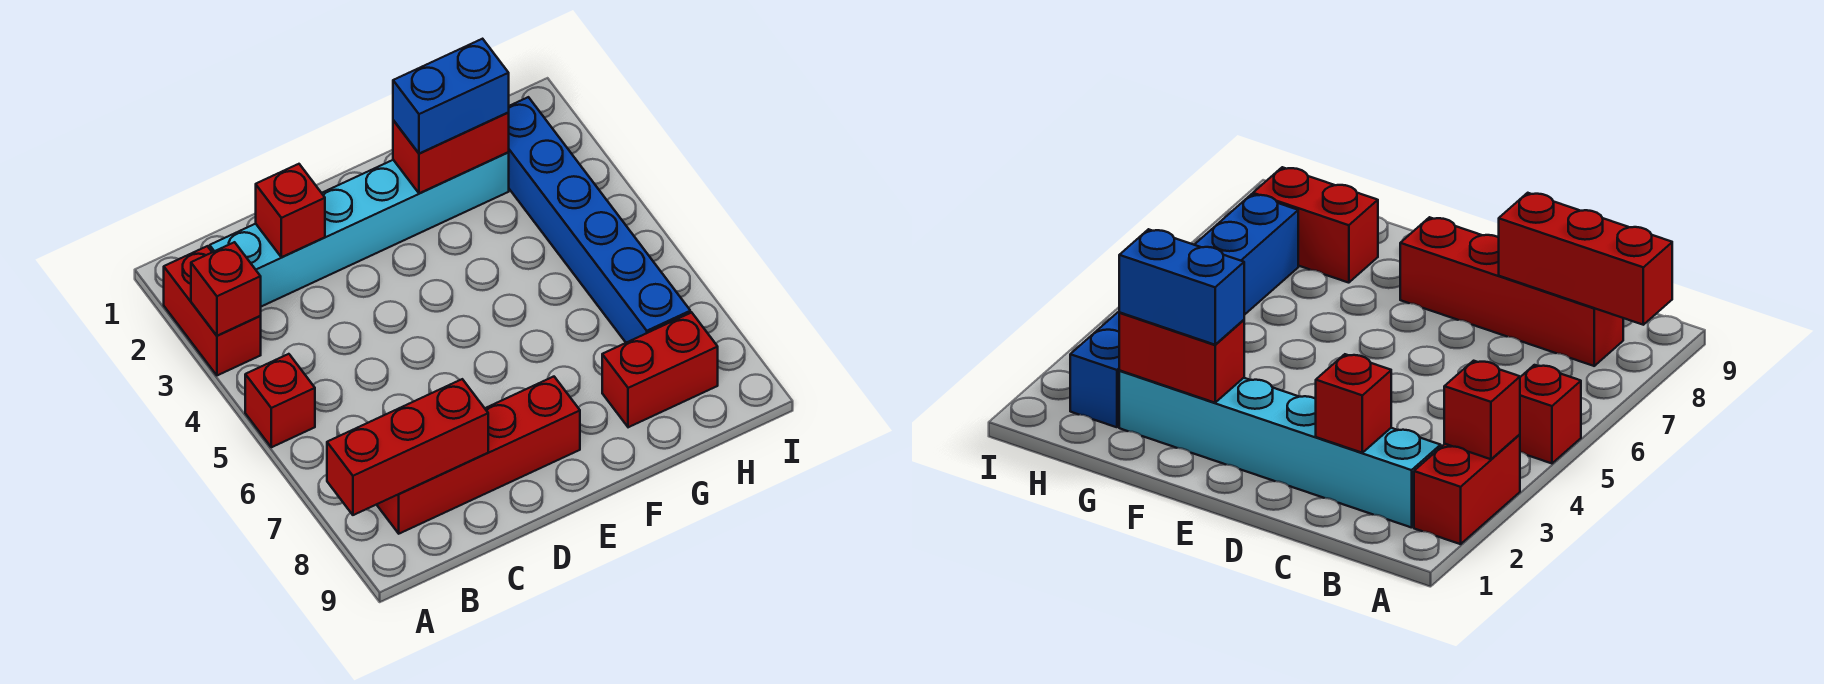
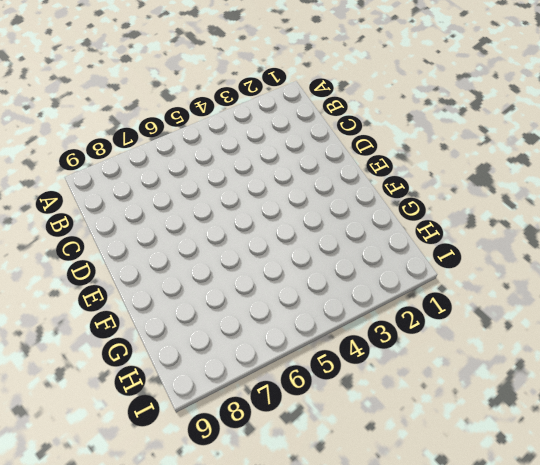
none -> red 1x2 brick [164,246,261,375]
none -> red 1x1 brick [245,354,315,447]

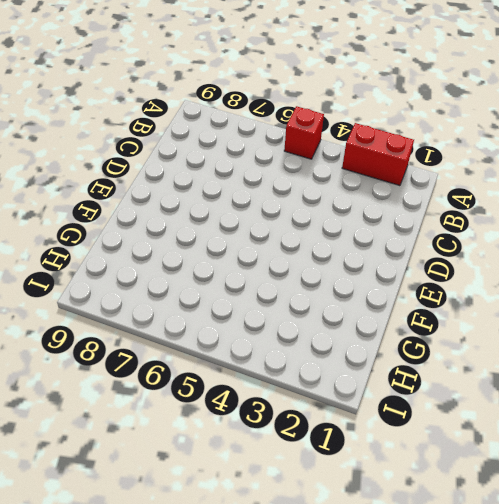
none -> cyan 1x6 brick [210,153,509,307]
none -> red 1x4 brick [377,377,580,534]

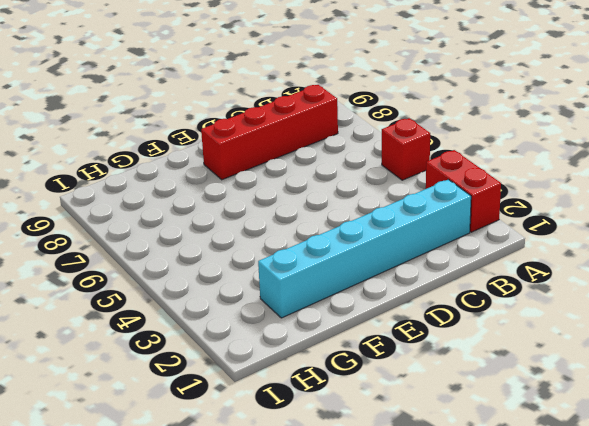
none -> red 1x2 brick [602,312,718,427]
none -> blue 1x6 brick [508,97,690,343]

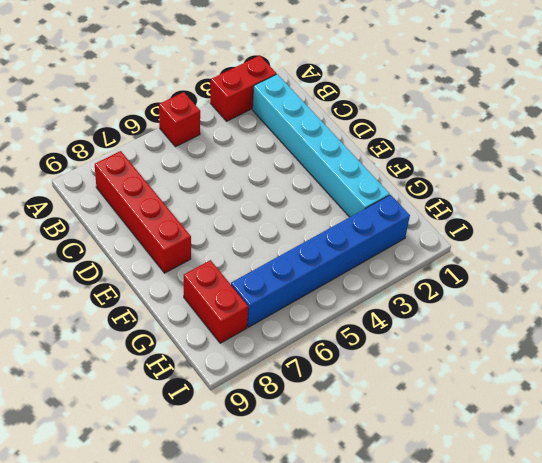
none -> red 1x1 brick [191,242,261,336]
none -> red 1x3 brick [327,379,488,515]

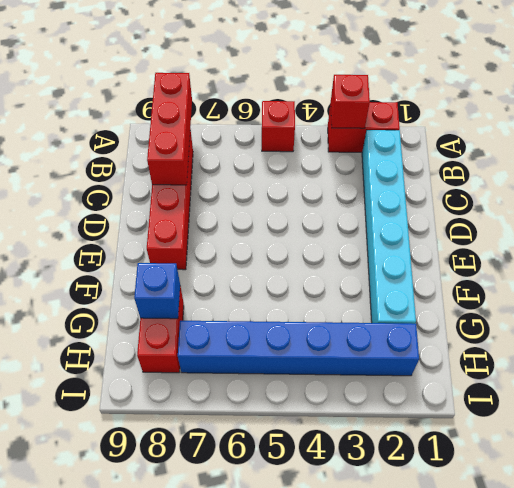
blue 1x1 brick [134,263,180,319] -> none
none -> red 1x1 brick [256,164,325,257]
none -> red 1x2 brick [393,113,509,194]

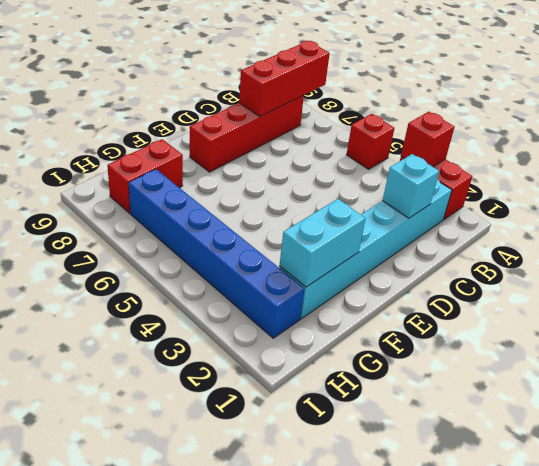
cyan 1x1 brick [383,154,439,218] -> red 1x1 brick [256,164,325,257]
cyan 1x2 brick [279,199,366,287] -> red 1x2 brick [393,113,509,194]
none -> blue 1x2 brick [393,39,509,154]

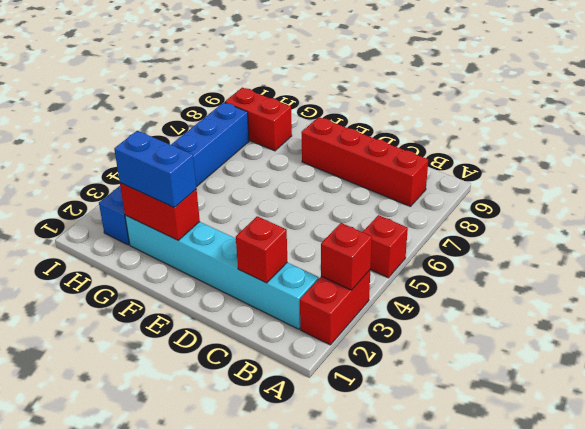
none -> red 1x3 brick [327,379,488,515]

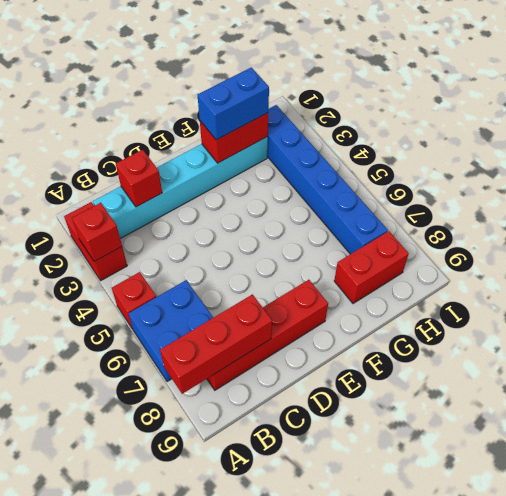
blue 2x2 brick [129,280,213,382] -> none

